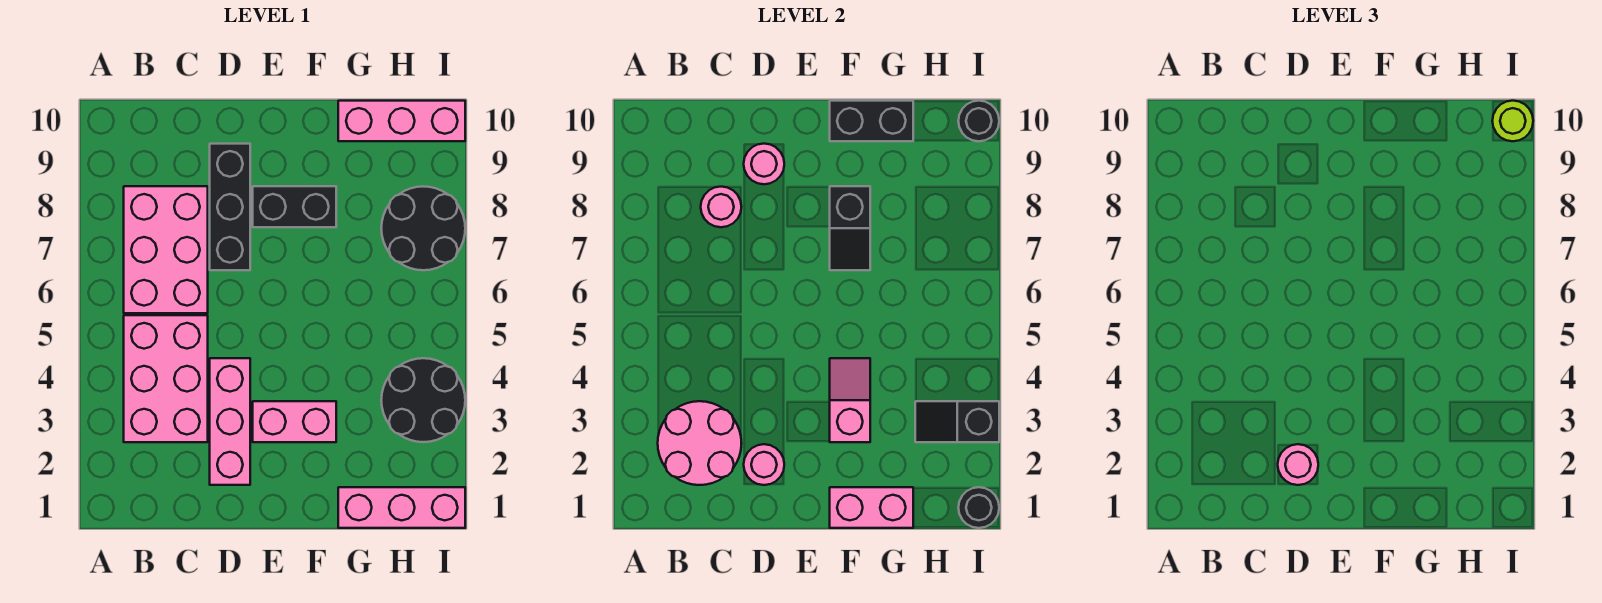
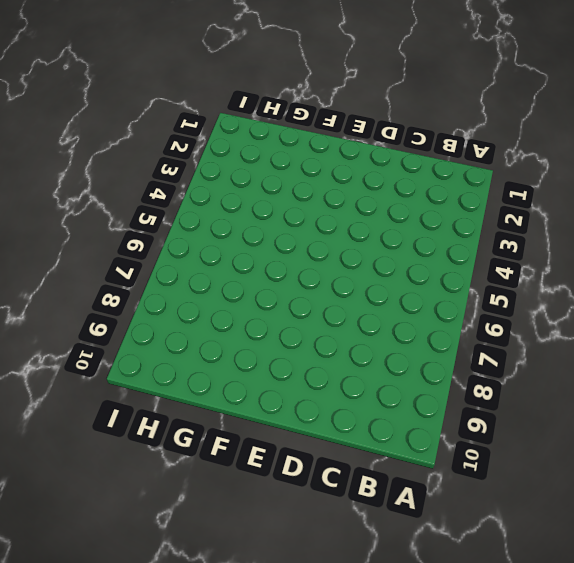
none -> pink 2x3 brick [124,315,208,442]
none -> pink 2x3 brick [124,186,208,313]
none -> pink 1x3 brick [210,358,250,485]

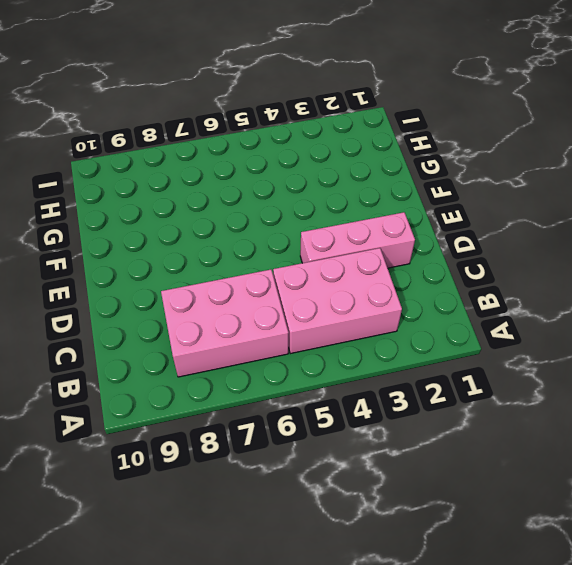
none -> black 1x3 brick [210,144,250,270]
none -> pink 1x2 brick [253,401,336,442]
none -> black 1x2 brick [253,186,336,227]

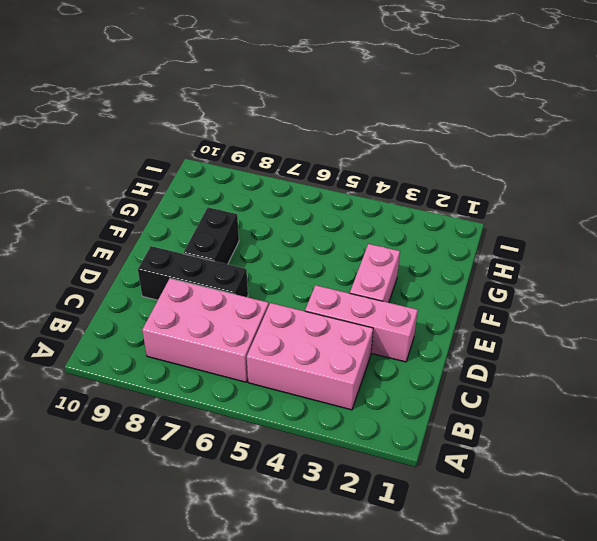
none -> pink 1x3 brick [338,487,465,528]
none -> pink 1x3 brick [338,101,465,141]
none -> black 2x2 round brick [381,358,465,442]

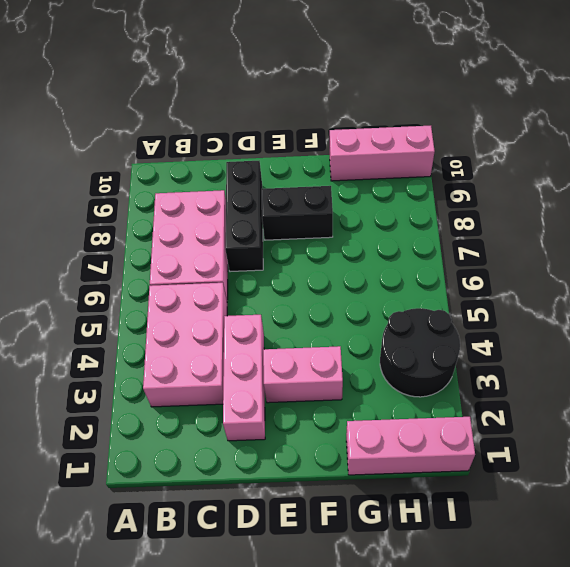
none -> black 2x2 round brick [381,186,465,270]
none -> pink 2x2 round brick [658,401,742,485]
none -> pink 1x1 round brick [701,187,741,227]

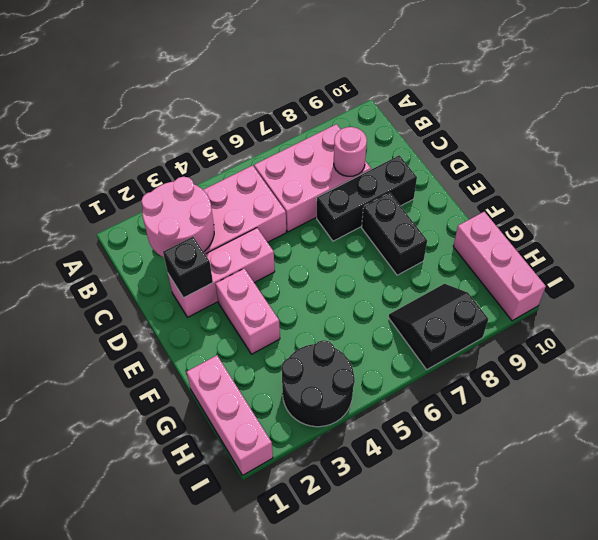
black 1x1 brick [163,237,213,298] -> pink 1x1 round brick [744,444,784,485]
black 2x2 slope [389,284,488,369] -> black 2x2 round brick [381,186,465,270]
none -> pink 1x1 round brick [744,144,784,184]
none -> pink 1x2 brick [830,487,913,528]
none -> pink 1x2 slope [830,358,870,442]

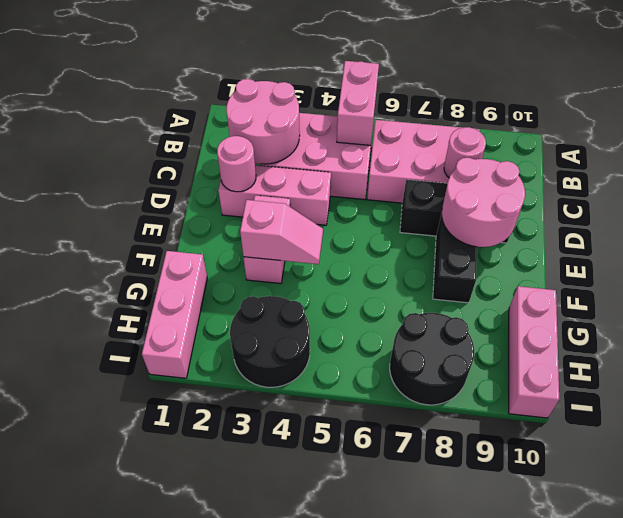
pink 1x2 brick [337,61,379,145] -> pink 1x2 brick moved to [830,487,913,528]
pink 2x2 round brick [442,158,525,247] -> pink 1x1 round brick [744,144,784,184]
none -> black 1x2 slope [830,186,870,270]
none -> black 1x2 brick [830,101,913,141]
none -> black 1x2 slope [915,401,999,442]

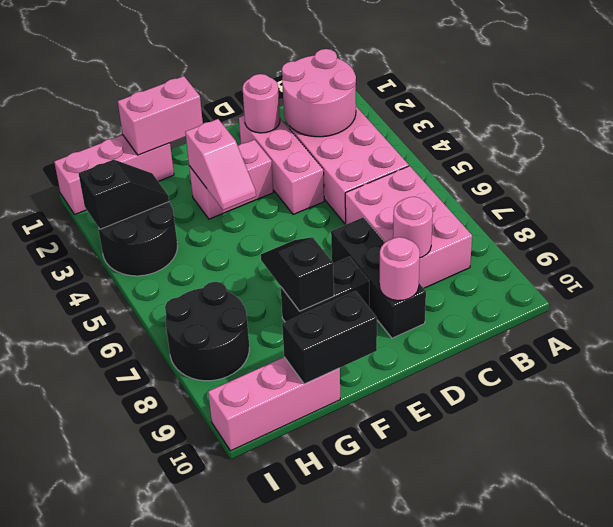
none -> black 1x1 round brick [958,487,999,528]
none -> black 1x1 round brick [958,101,999,141]
none -> pink 1x1 round brick [1278,444,1318,485]

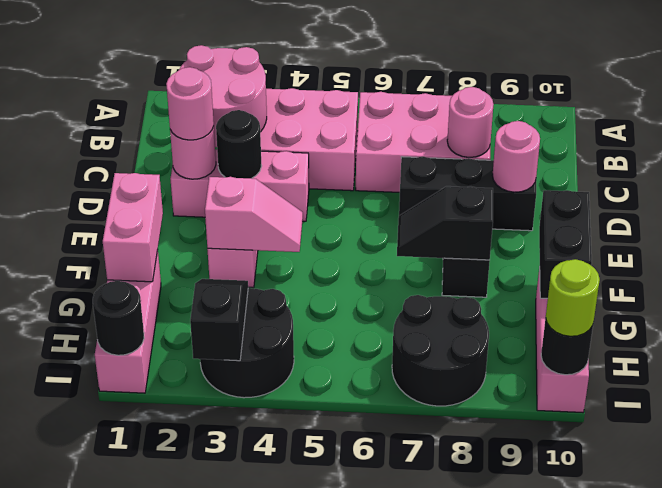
black 1x1 round brick [216,110,261,178] -> none

